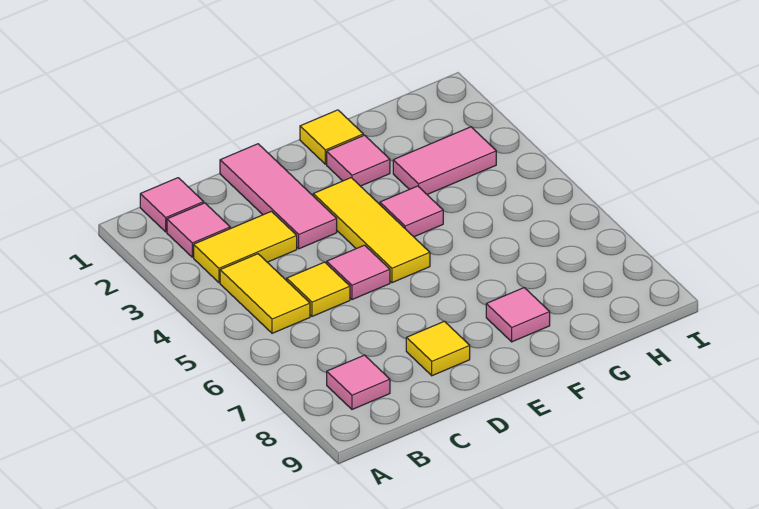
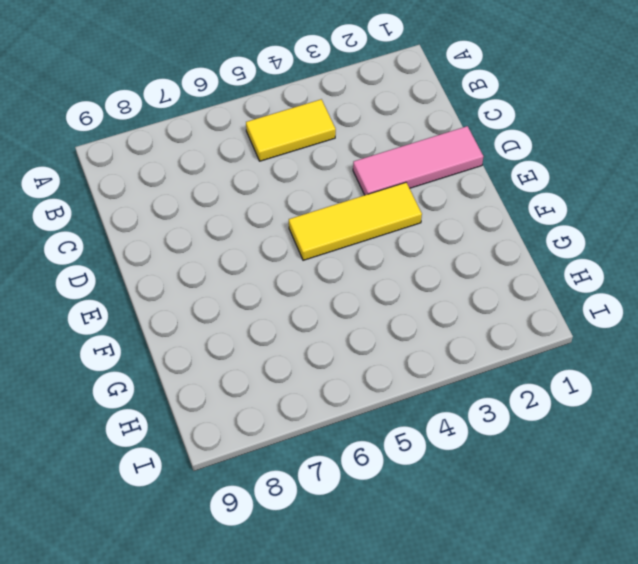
none -> pink 1x1 tile [140,178,204,232]
none -> pink 1x1 tile [167,203,230,257]
none -> yellow 1x2 tile [194,211,297,283]

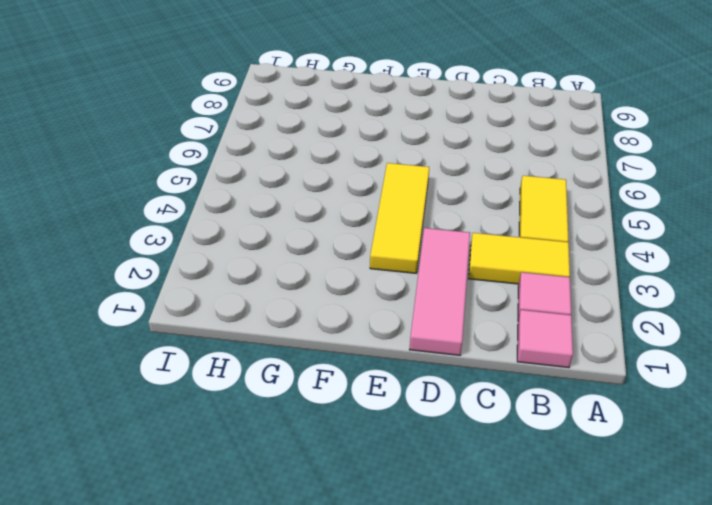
none -> pink 1x1 tile [327,355,390,409]
none -> yellow 1x1 tile [287,262,350,316]
none -> pink 1x1 tile [327,245,390,300]

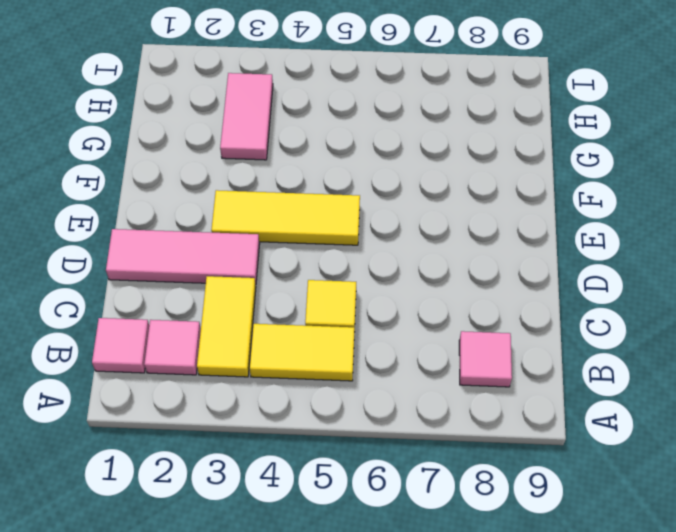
none -> pink 1x1 tile [327,245,390,300]
none -> yellow 1x1 tile [406,321,470,376]
none -> yellow 1x1 tile [300,110,363,164]

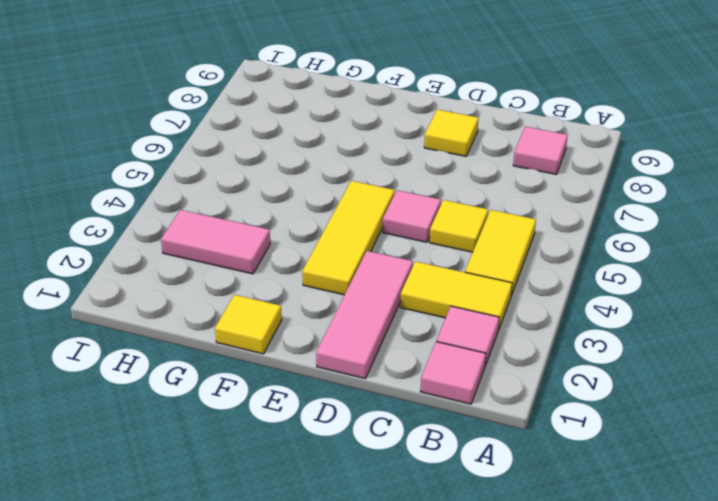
none -> pink 1x1 tile [327,135,390,186]
none -> pink 1x1 tile [380,186,443,237]
none -> pink 1x1 tile [486,288,550,342]

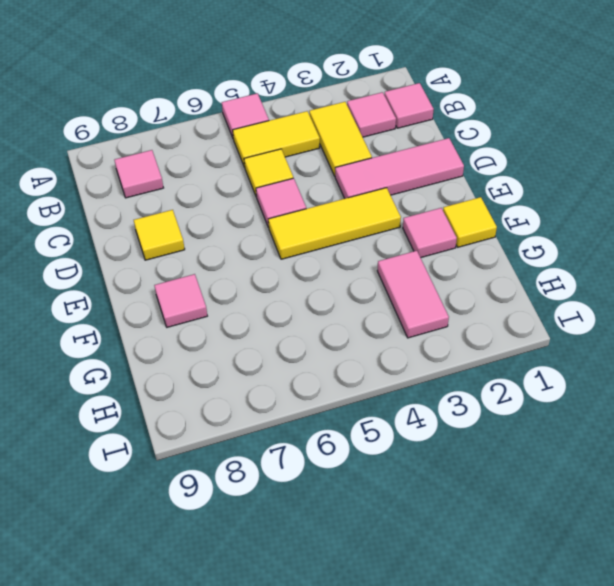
pink 1x1 tile [222,93,269,138] -> pink 1x1 tile moved to [380,186,443,237]

